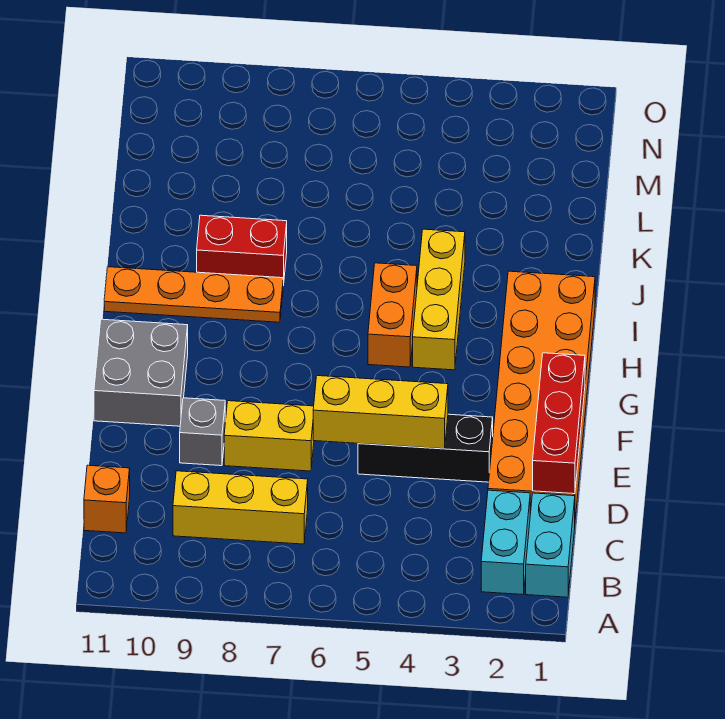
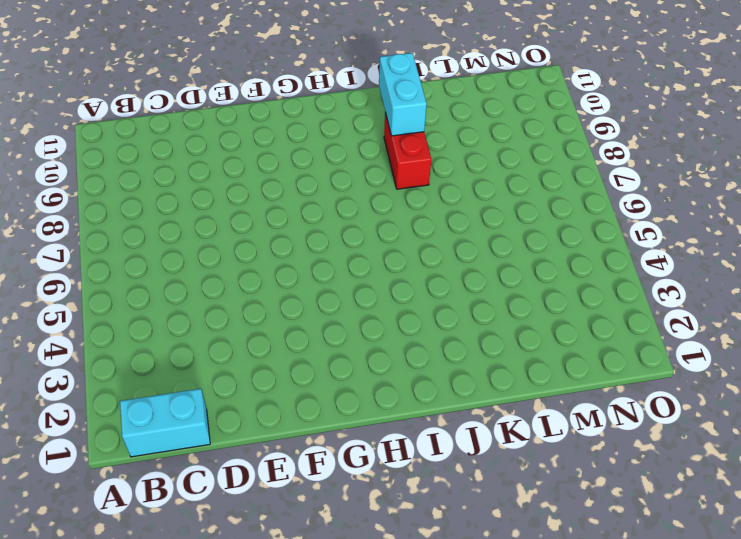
cyan 1x2 brick [379,53,427,136] -> cyan 1x2 brick turned to [481,490,530,594]
none -> yellow 1x3 brick [173,471,308,544]
none -> orange 1x1 brick [84,465,130,533]
none -> orange 2x6 brick [488,271,595,519]

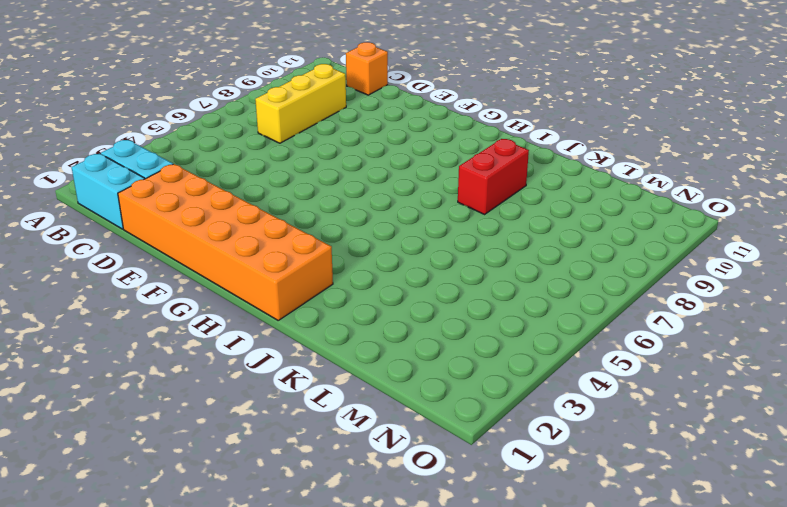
none -> black 1x3 brick [358,414,493,482]
none -> yellow 1x2 brick [224,401,314,471]
none -> grey 1x1 brick [180,398,225,466]

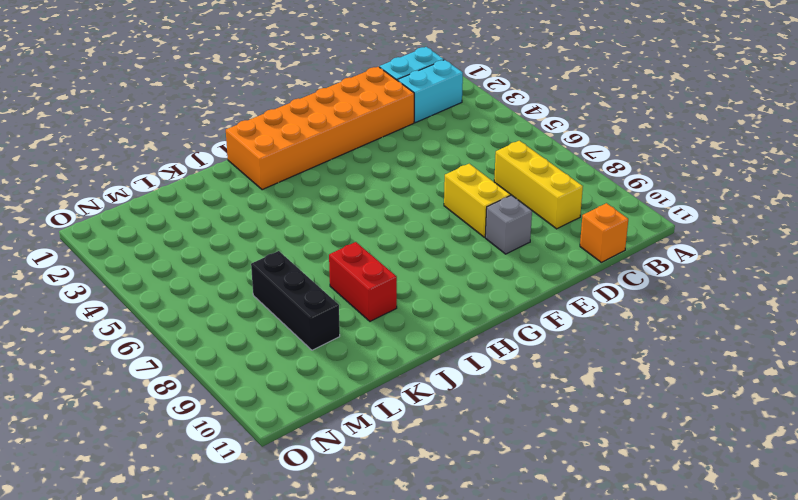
black 1x3 brick [251,251,340,350] -> black 1x3 brick moved to [358,414,493,482]
none -> grey 2x2 brick [94,319,188,426]
none -> yellow 1x3 brick [413,229,465,370]
none -> orange 1x2 brick [368,263,417,367]

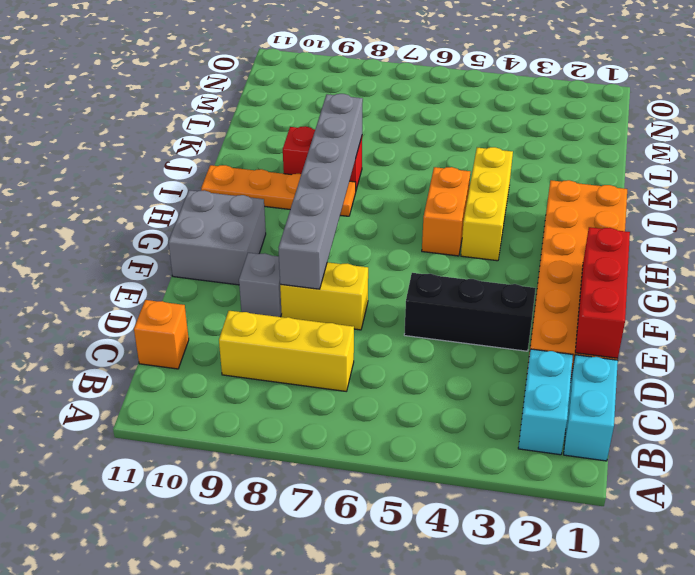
grey 1x6 brick [278,94,363,289] -> none
none -> yellow 1x3 brick [313,376,448,449]

